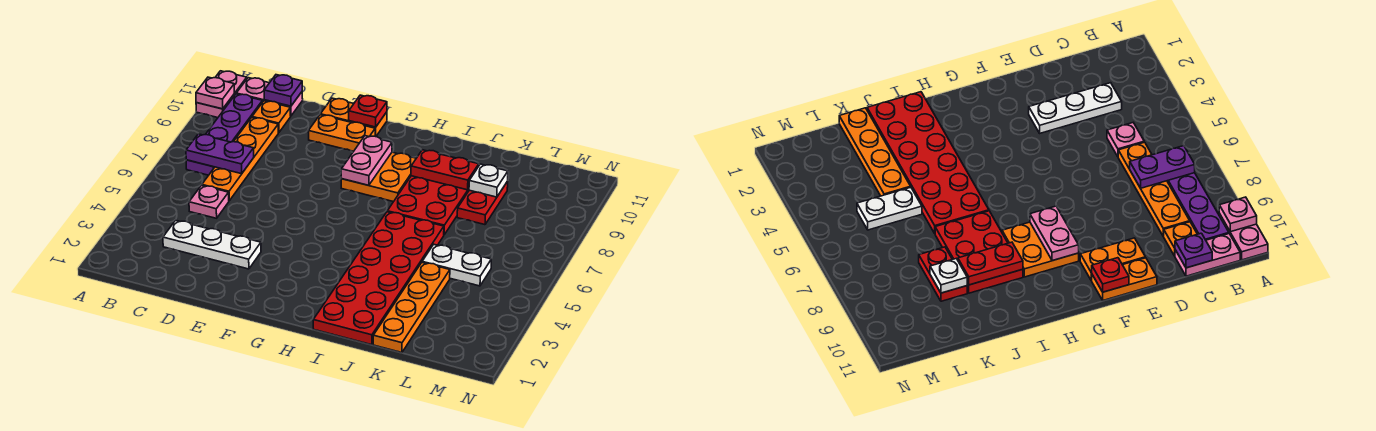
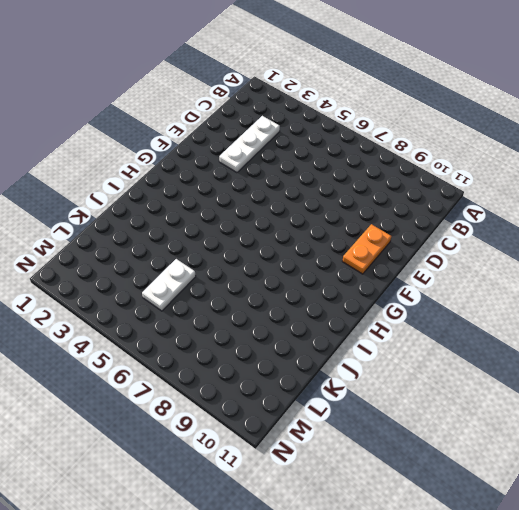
none -> pink 1x2 plate [196,71,247,118]
none -> purple 1x4 plate [186,94,262,175]
none -> pink 1x2 plate [236,78,303,116]

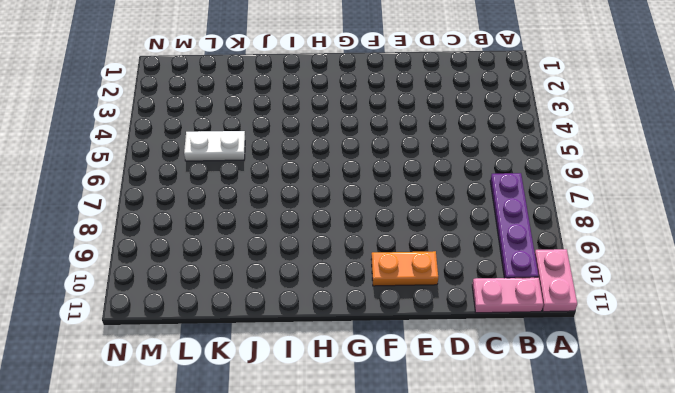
none -> white 1x3 plate [163,220,261,269]
none -> pink 1x1 plate [189,185,229,218]
none -> orange 1x4 plate [202,117,278,201]

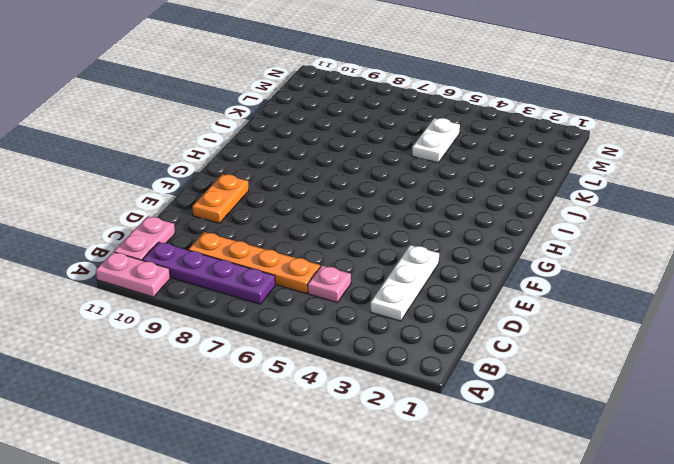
none -> orange 1x1 plate [252,101,291,133]
none -> orange 1x2 plate [321,98,387,136]
none -> orange 2x2 plate [341,152,416,202]

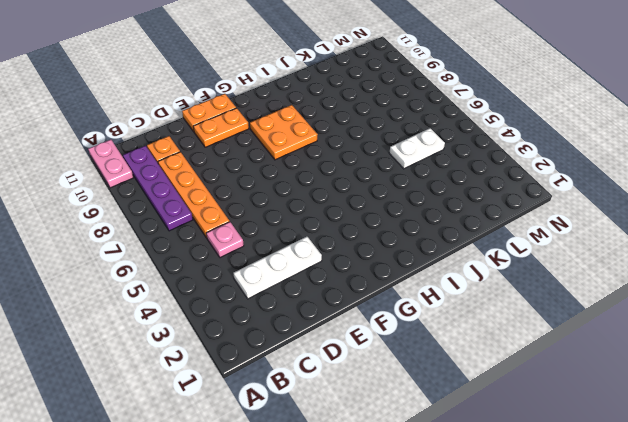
none -> pink 1x2 plate [236,78,303,116]
none -> red 2x6 plate [313,212,444,345]
none -> red 2x3 plate [387,176,469,235]

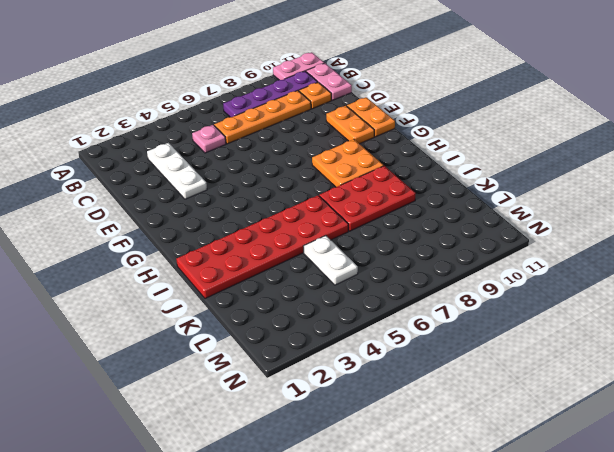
none -> orange 1x4 plate [373,263,450,353]
none -> red 1x2 plate [457,181,508,225]
none -> pink 1x1 plate [196,77,234,109]

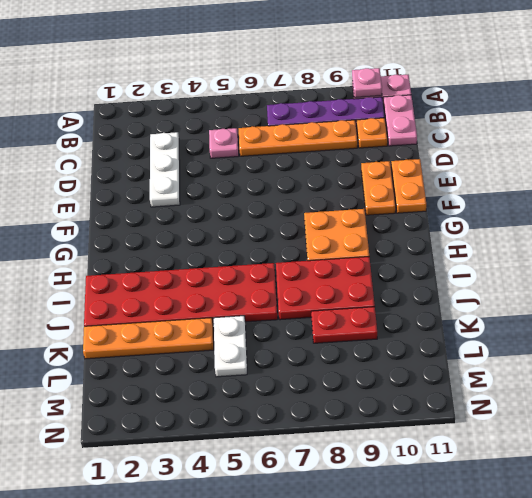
none -> purple 1x2 plate [186,134,254,174]
none -> purple 1x1 plate [264,75,302,106]
none -> red 1x1 plate [349,95,387,127]

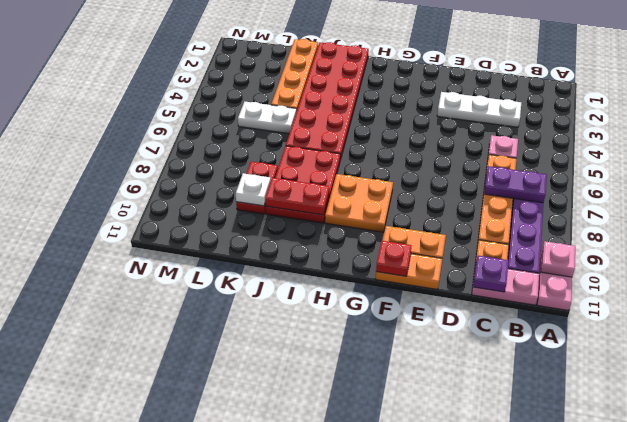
none -> pink 1x2 plate [341,136,392,185]

